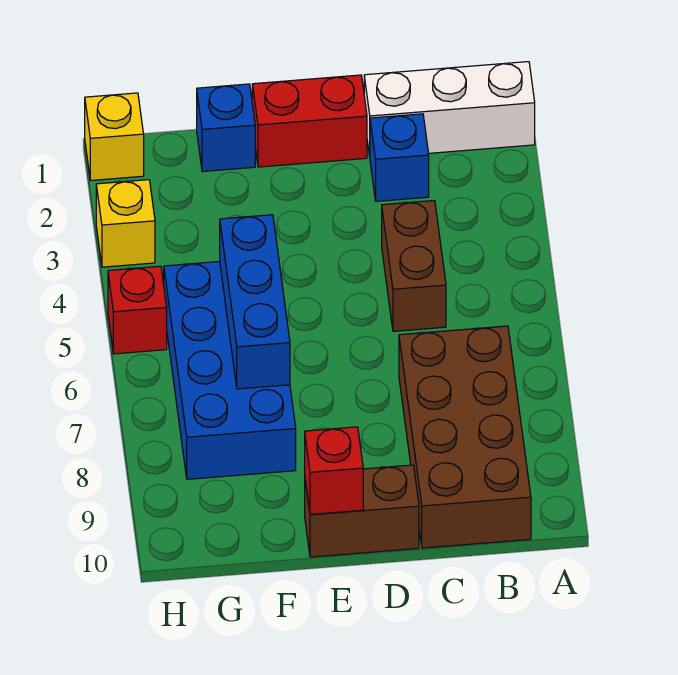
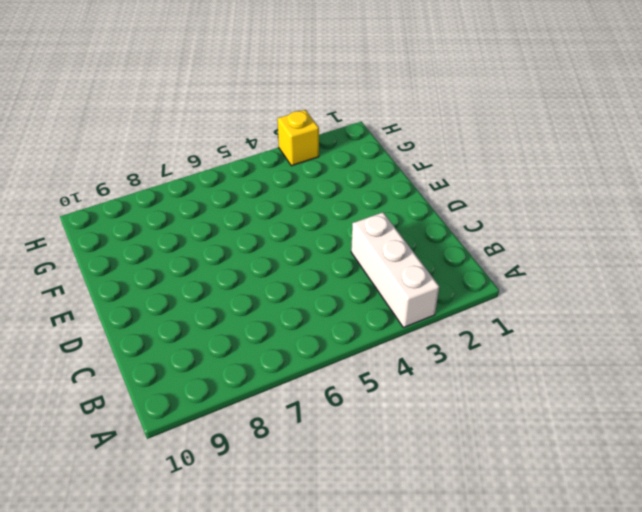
white 1x3 brick [351,212,439,328] -> white 1x3 brick moved to [364,62,535,156]
none -> brown 2x4 brick [399,326,531,548]
none -> blue 1x1 brick [370,114,429,201]
none -> brown 1x2 brick [382,201,446,331]

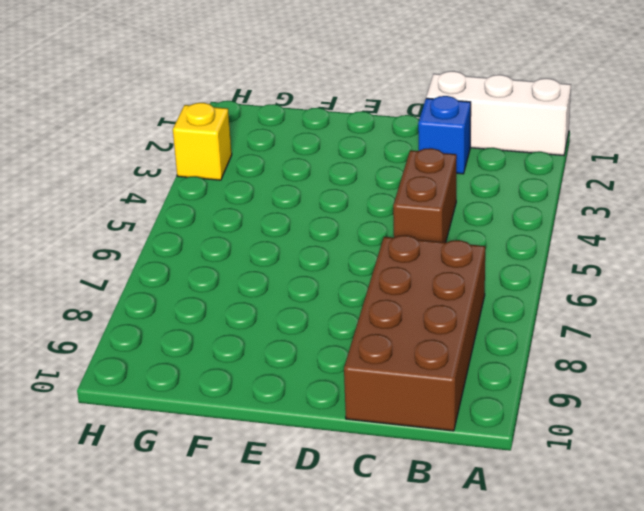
none -> red 1x2 brick [252,75,367,167]
none -> brown 1x2 brick [305,465,419,557]
none -> blue 1x1 brick [197,84,255,172]

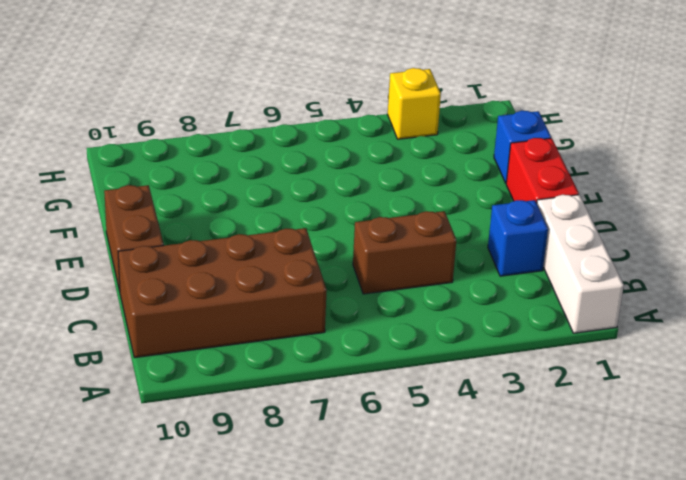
none -> blue 2x4 brick [164,262,296,479]
none -> yellow 1x1 brick [85,93,144,180]
none -> red 1x1 brick [108,266,167,354]

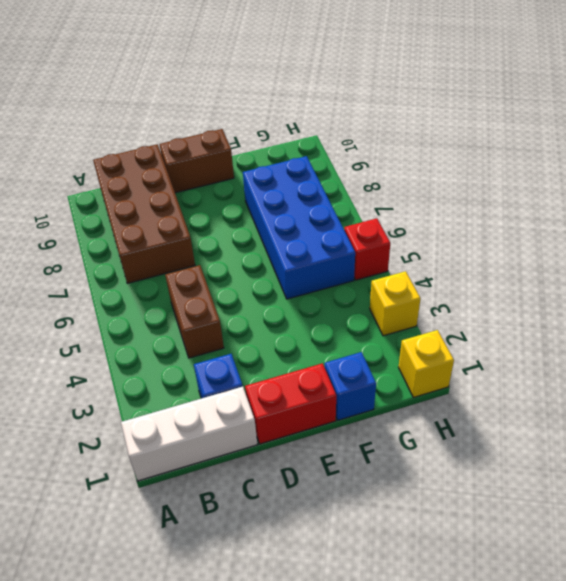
none -> red 1x1 brick [305,427,363,515]
none -> blue 1x3 brick [220,215,290,389]

